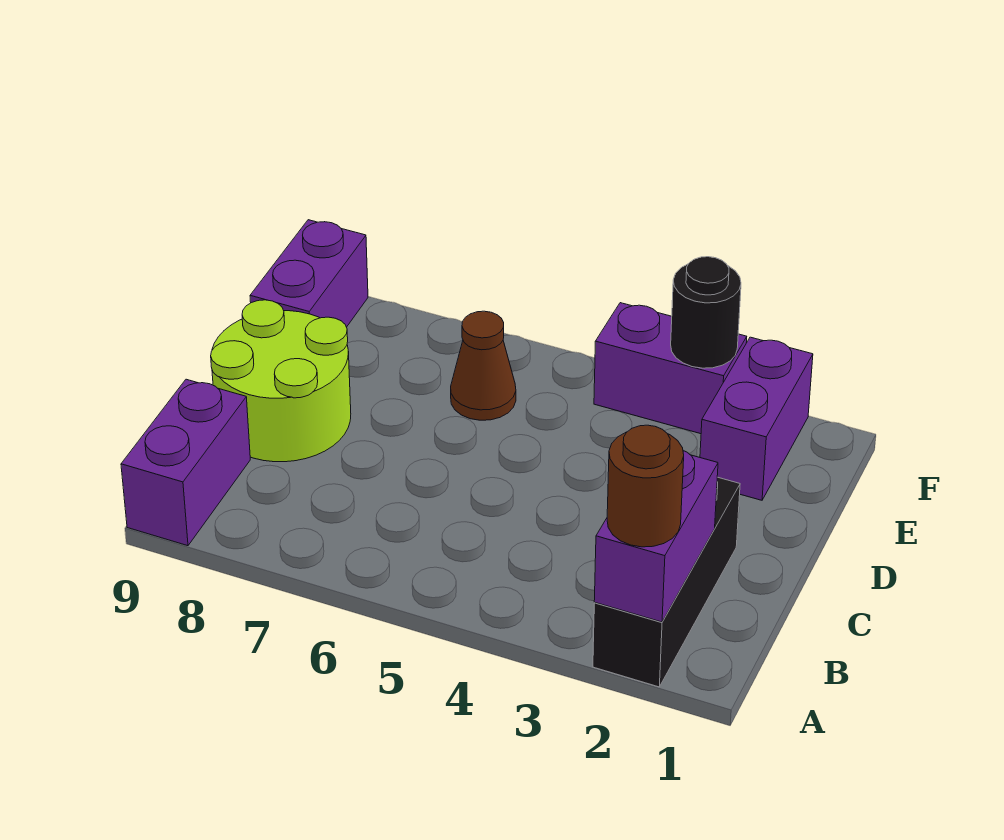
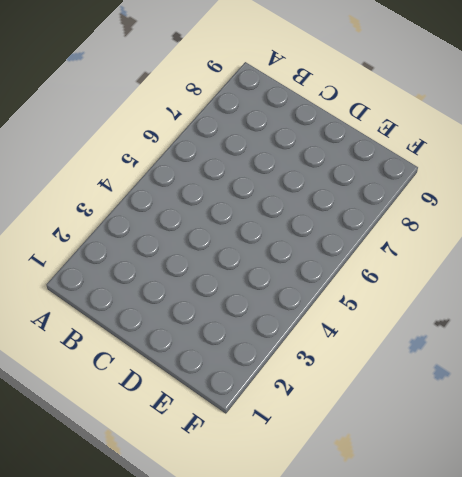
none -> black 1x3 brick [593,477,740,687]
none -> purple 1x2 brick [121,379,250,546]

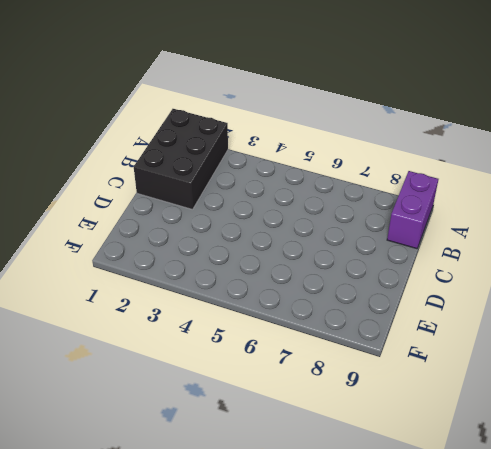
black 2x3 brick [134,109,228,210] -> black 1x3 brick [593,477,740,687]
none -> lime 2x2 round brick [211,300,351,462]
none -> purple 1x2 brick [700,337,813,500]

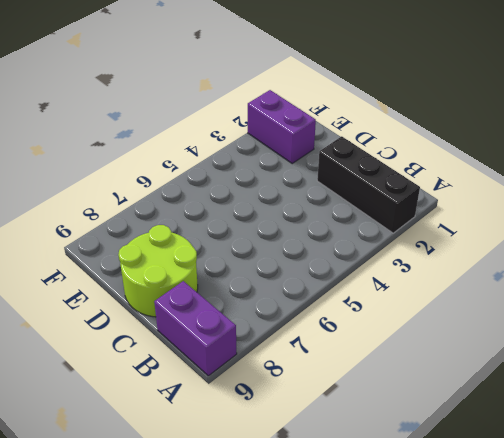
none -> brown 1x1 cone [451,311,516,420]
none -> purple 1x2 brick [250,220,368,327]

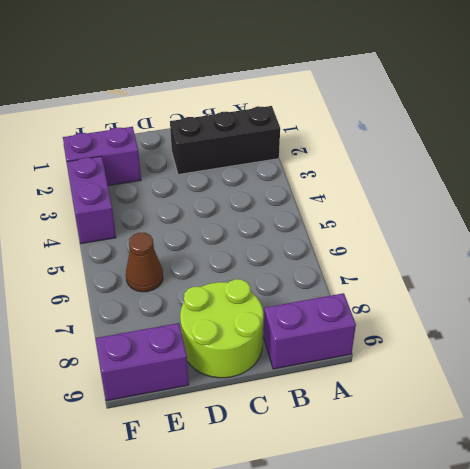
none -> purple 1x2 brick [594,451,718,622]
none -> black 1x1 round brick [671,257,741,368]

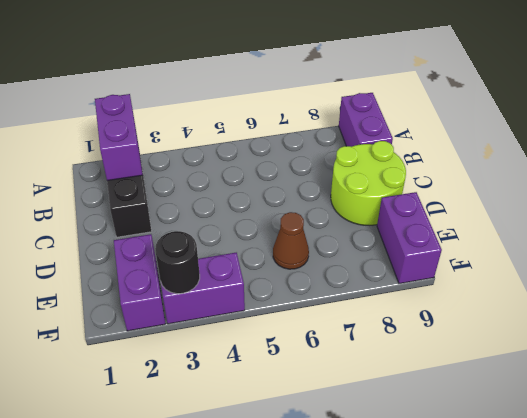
none -> brown 1x1 round brick [607,425,684,547]

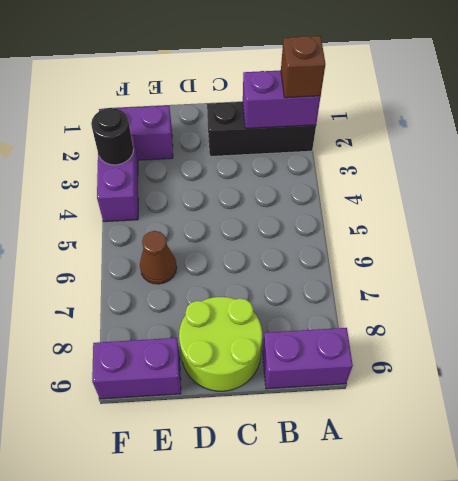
brown 1x1 brick [281,36,325,98] -> brown 1x1 round brick [607,425,684,547]

